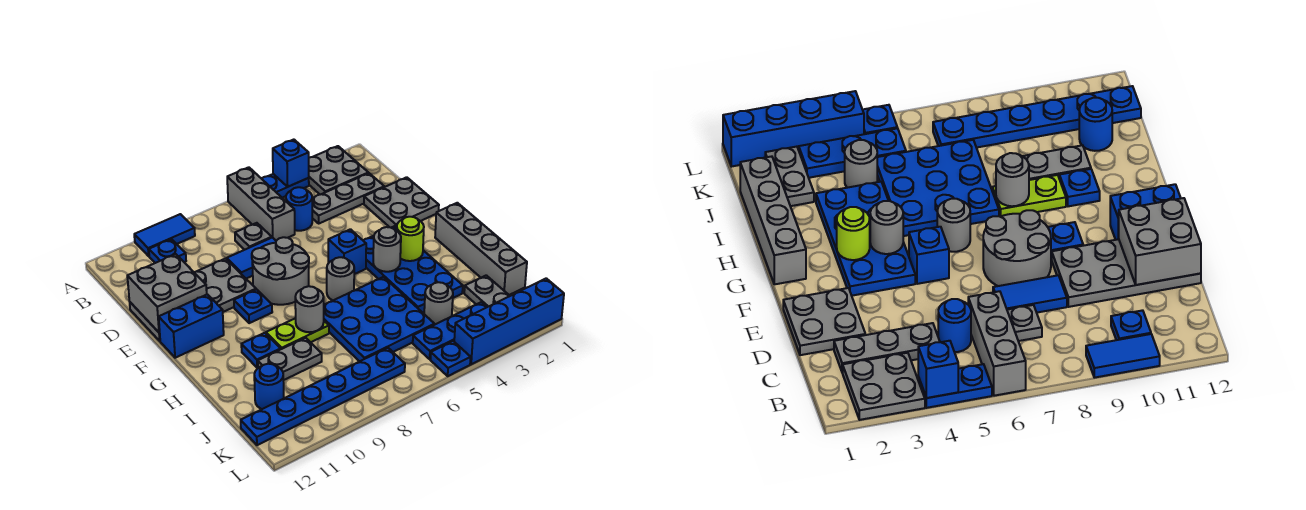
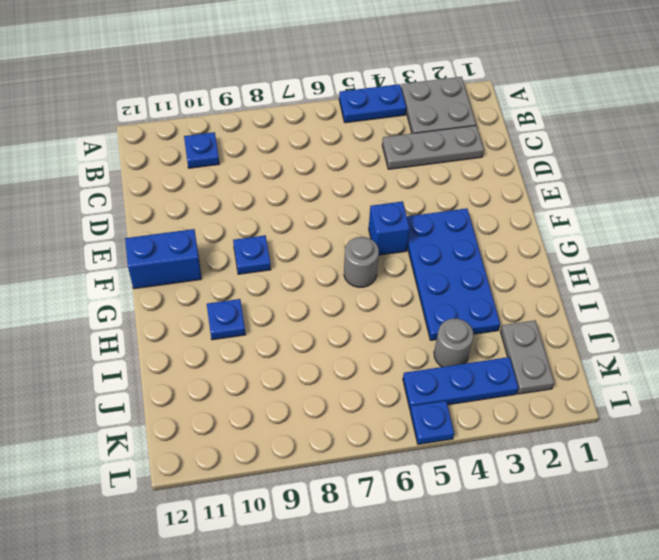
none -> grey 1x3 brick [227,167,295,241]
none -> blue 1x2 tile [134,214,195,256]
none -> blue 1x1 round brick [286,187,312,231]
none -> grey 1x1 plate [235,223,272,250]

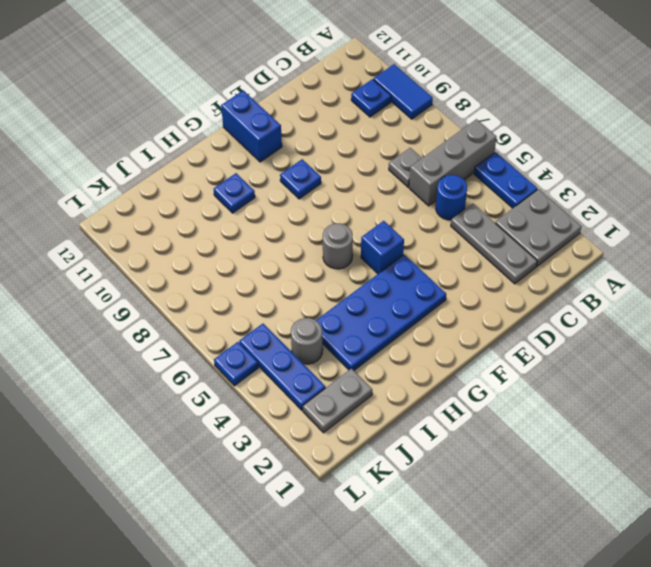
none -> grey 2x2 plate [364,177,439,228]
none -> blue 1x2 tile [227,238,276,279]
none -> grey 2x4 plate [130,259,256,341]
none -> grey 2x2 round brick [252,237,309,305]

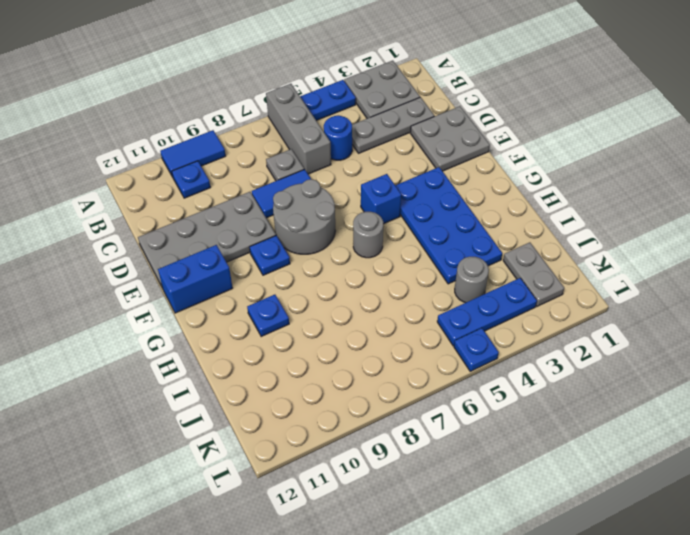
none -> grey 1x4 brick [435,203,527,295]
none -> blue 3x3 plate [324,277,434,362]
none -> lime 1x2 plate [266,318,329,349]
none -> grey 1x2 plate [258,338,322,380]

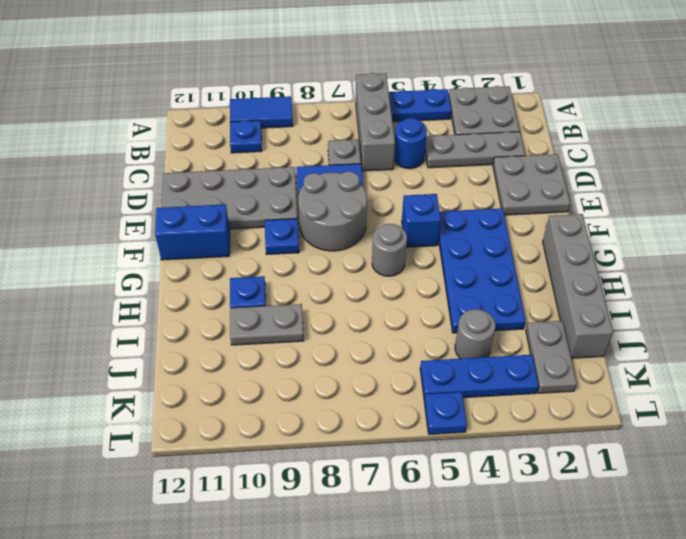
none -> blue 3x3 plate [324,277,434,362]
none -> lime 1x2 plate [266,318,329,349]
none -> blue 1x1 round brick [254,364,284,409]
none -> blue 1x6 plate [241,348,405,445]

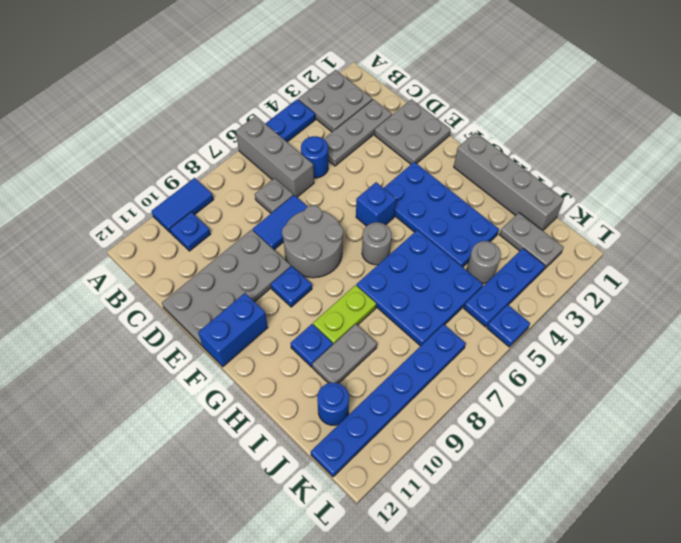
none -> blue 1x4 brick [454,278,564,364]
none -> blue 1x1 brick [273,140,309,187]
none -> grey 2x2 brick [127,254,207,333]
none -> lime 1x1 round brick [397,217,424,261]

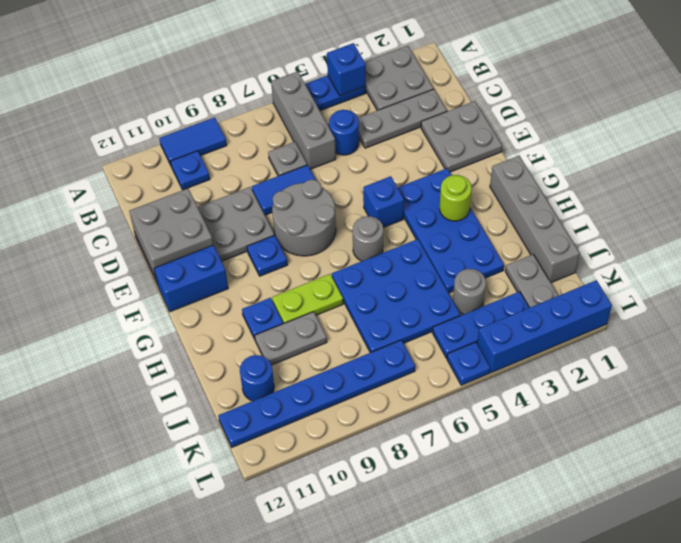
none -> grey 1x1 round brick [373,227,401,272]
none -> grey 1x1 round brick [295,286,324,332]

